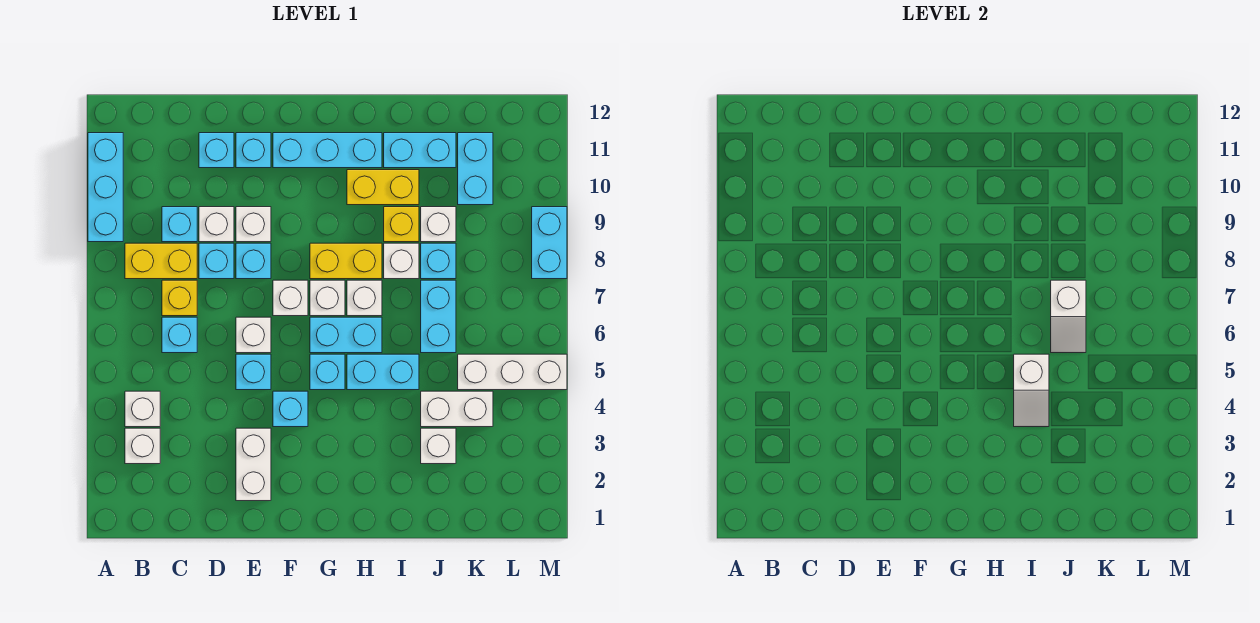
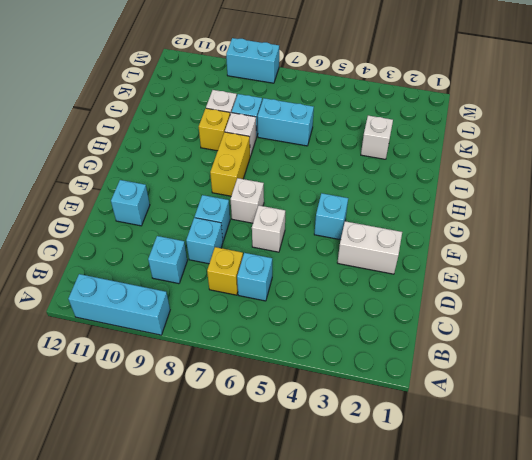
none -> white 1x1 brick [125,428,160,464]
none -> white 1x1 brick [125,391,160,427]
none -> yellow 1x2 brick [125,243,197,279]
none -> white 1x1 brick [199,207,234,242]

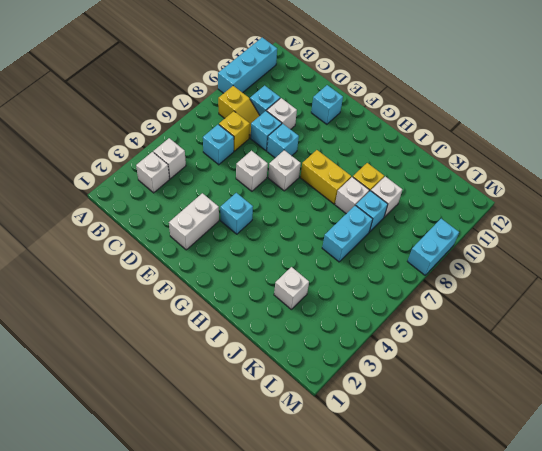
yellow 1x2 slope [218,86,260,138] -> yellow 1x2 brick [125,243,197,279]
none -> cyan 1x1 brick [199,133,234,168]
none -> cyan 1x1 brick [236,354,271,390]
none -> white 1x1 brick [236,207,271,242]
none -> cyan 1x3 brick [273,133,382,168]

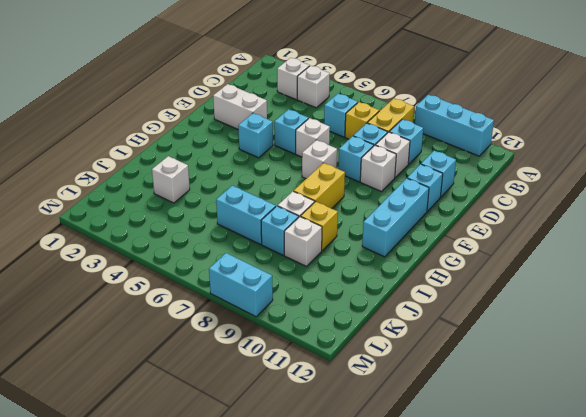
none -> cyan 1x1 brick [310,354,345,390]
none -> cyan 1x2 brick [310,317,382,353]
none -> white 1x1 brick [310,280,345,316]
none -> cyan 1x2 brick [347,354,419,390]

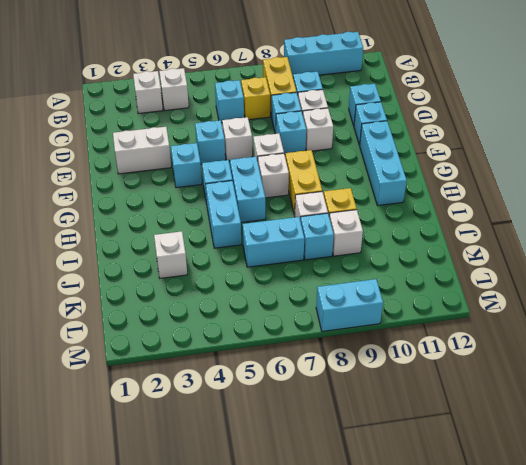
none -> white 1x1 brick [347,280,382,316]
none -> yellow 1x2 brick [347,170,419,205]
none -> cyan 1x2 brick [384,133,456,168]
none -> white 1x2 brick [421,391,493,427]

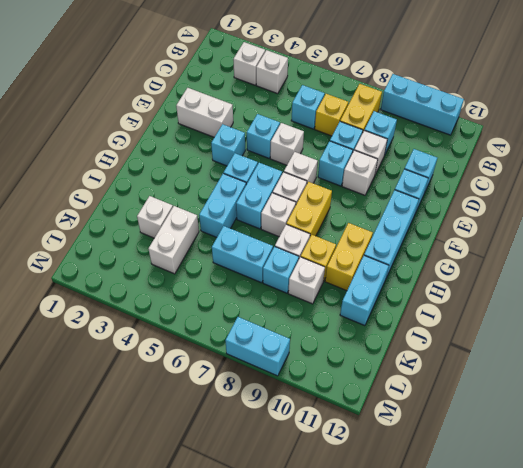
none -> white 1x3 brick [458,354,567,390]
none -> cyan 1x2 brick [458,133,493,205]
none -> white 1x2 slope [1014,354,1049,427]
none -> white 1x2 slope [1051,280,1086,353]

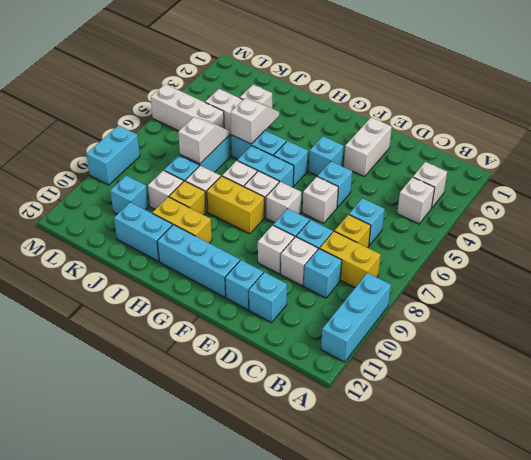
cyan 1x1 brick [110,175,148,214] -> cyan 1x2 brick [458,133,493,205]

